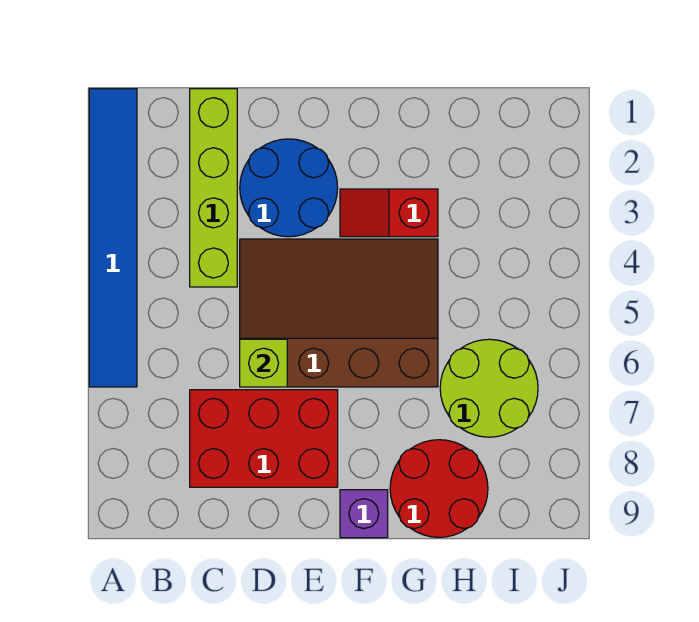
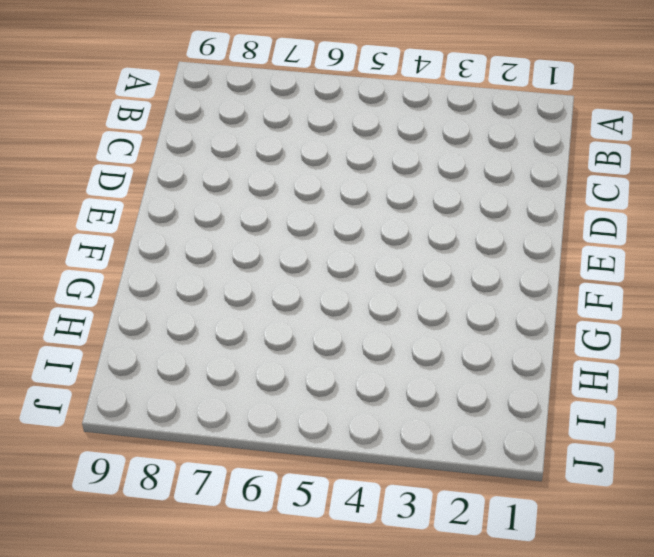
none -> blue 1x6 tile [89,89,137,387]
none -> lime 1x4 brick [190,89,237,287]

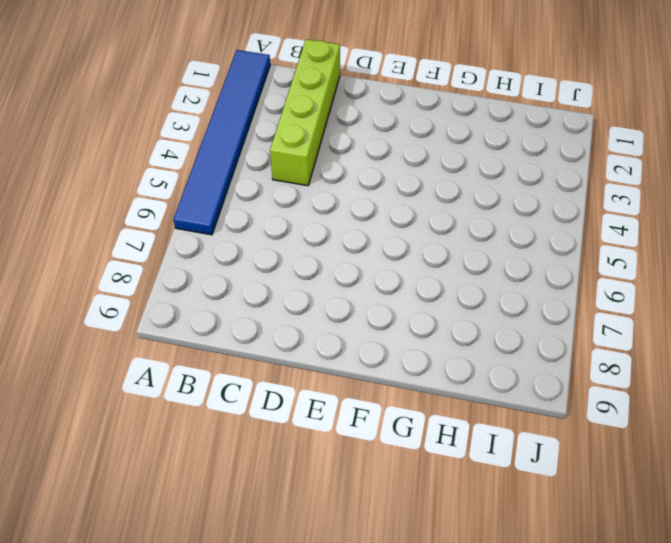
none -> red 2x3 brick [190,390,338,487]
none -> blue 2x2 round brick [240,139,338,237]

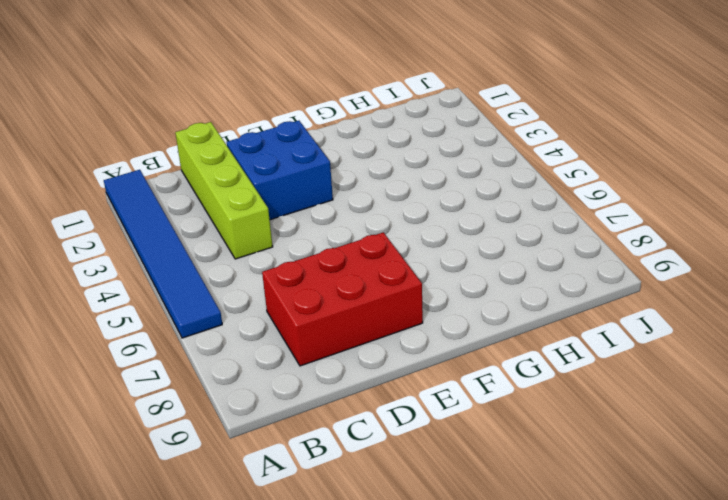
blue 2x2 brick [227,121,333,220] -> blue 2x2 round brick [240,139,338,237]
none -> brown 3x4 slope [240,239,438,387]
none -> red 1x2 slope [340,189,438,237]

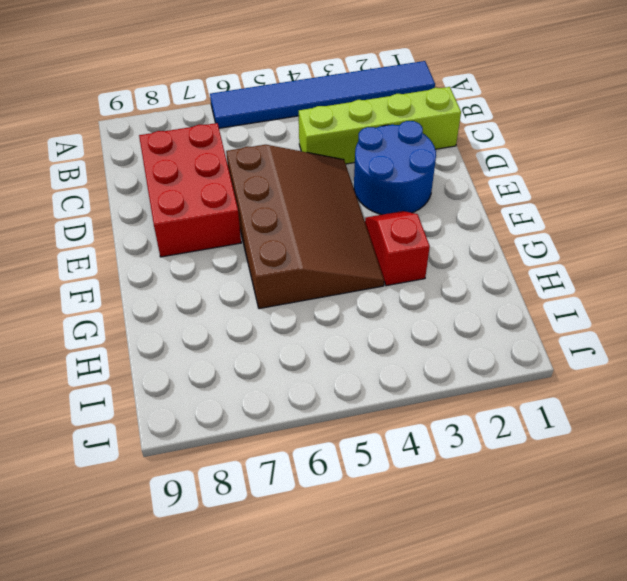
none -> purple 1x1 brick [340,490,388,538]
none -> red 2x2 round brick [390,440,488,537]

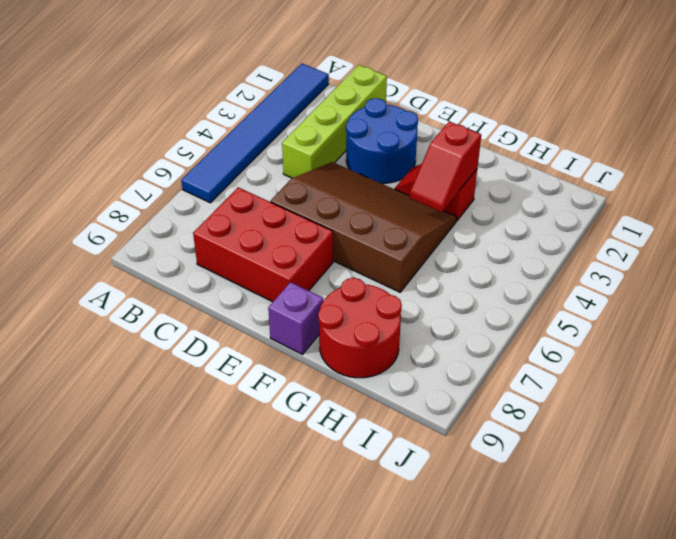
red 1x2 slope [410,121,481,212] -> none
none -> lime 2x2 round brick [440,339,538,437]
none -> lime 1x1 brick [240,339,287,387]

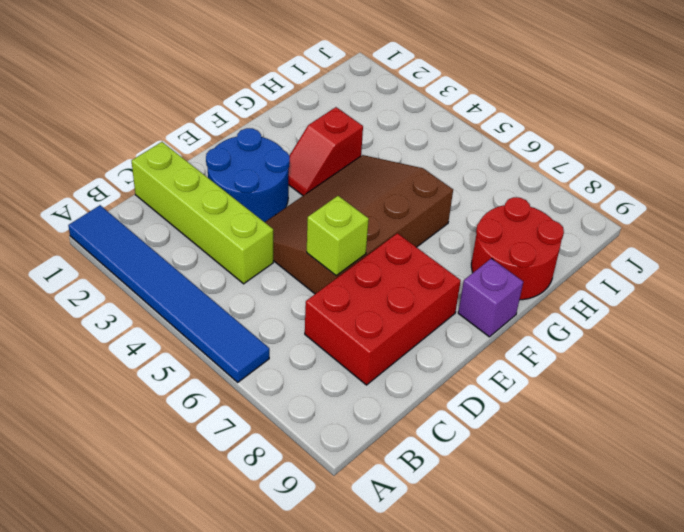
none -> lime 2x2 round brick [440,339,538,437]

